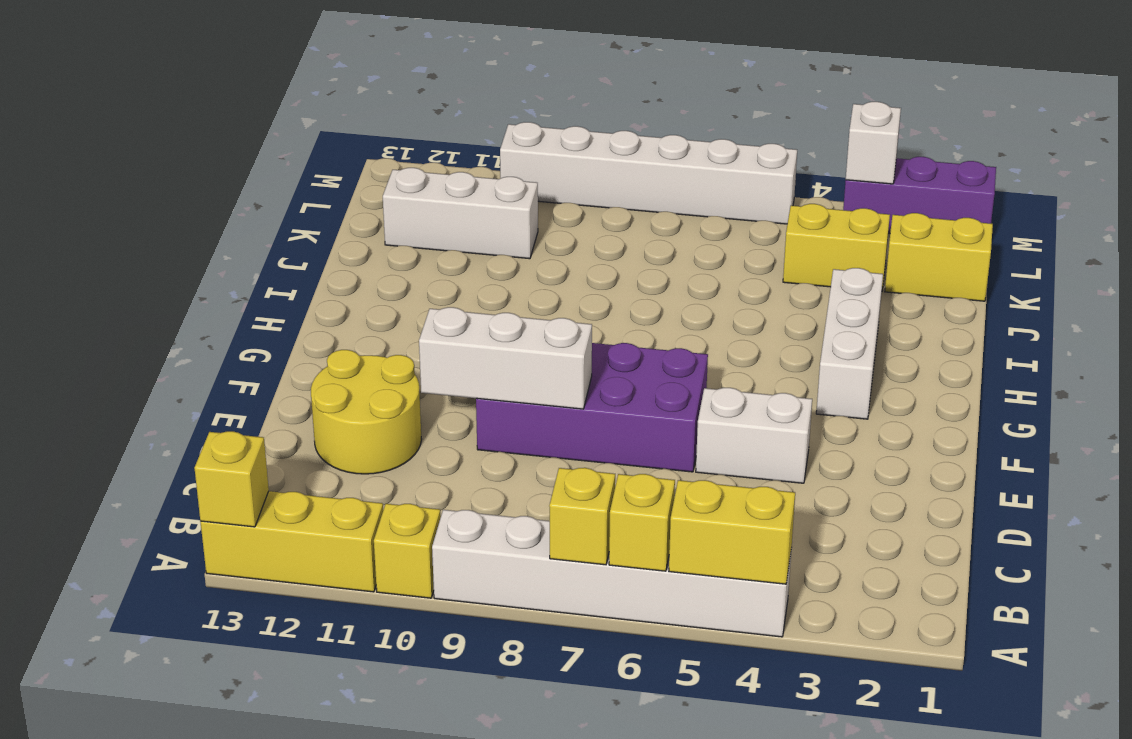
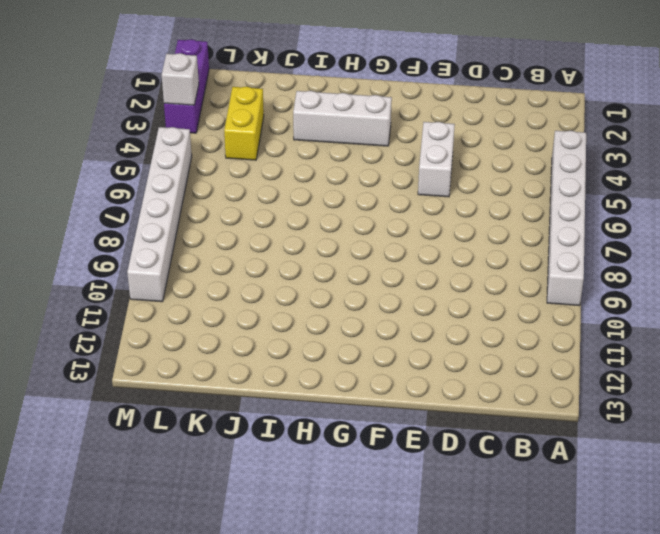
none -> yellow 1x1 brick [374,504,441,598]
none -> yellow 1x3 brick [201,491,383,592]
none -> yellow 2x2 round brick [311,350,422,474]

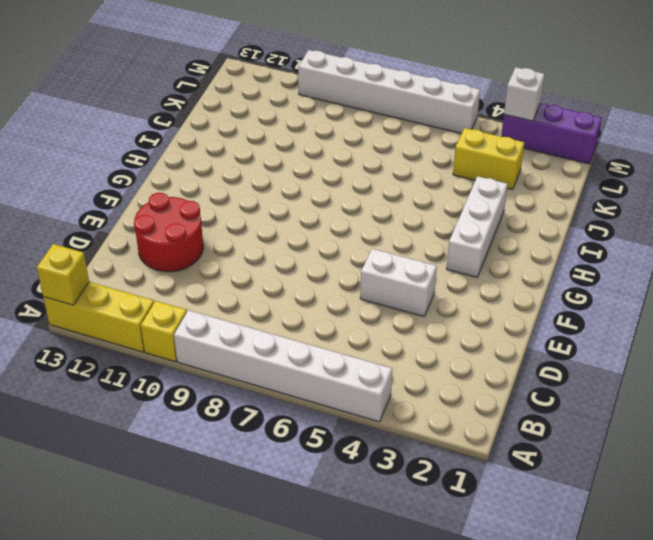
red 2x2 round brick [134,193,203,272] -> yellow 2x2 round brick [311,350,422,474]
none -> purple 2x4 brick [476,343,708,472]
none -> yellow 1x2 brick [885,213,993,301]
none -> white 1x3 brick [383,168,538,259]

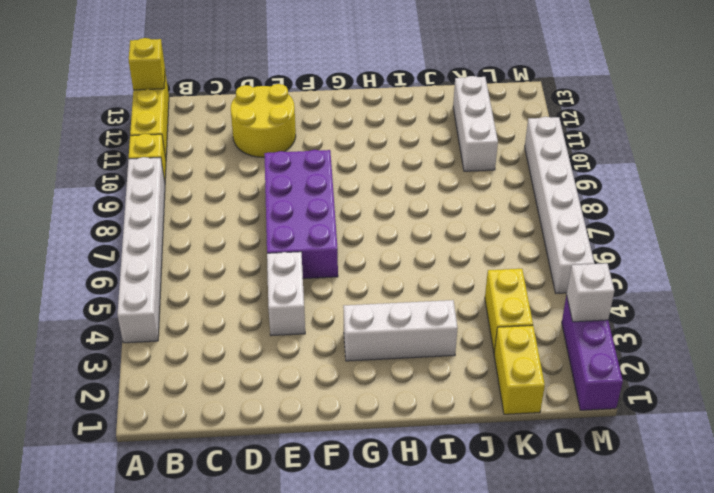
none -> yellow 1x2 brick [669,480,795,584]
none -> yellow 1x1 brick [609,474,675,571]
none -> yellow 1x1 brick [549,468,615,565]

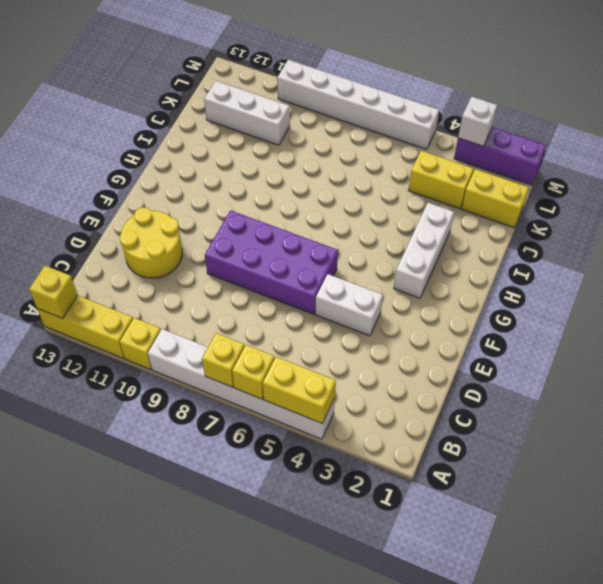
none -> white 1x3 brick [419,307,592,409]

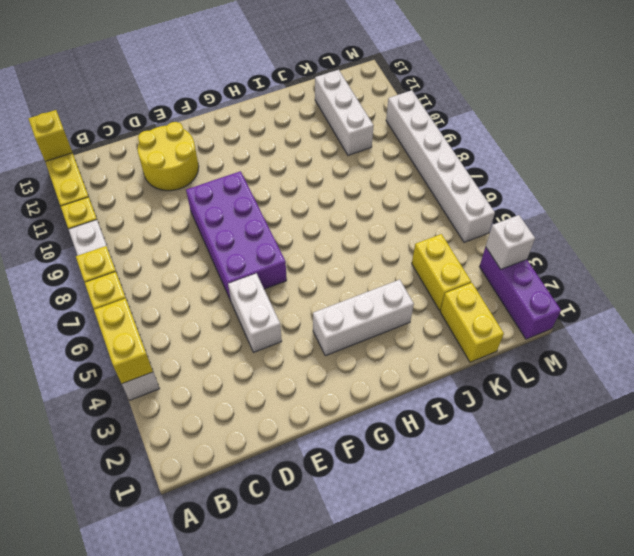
none -> white 1x3 brick [419,307,592,409]

